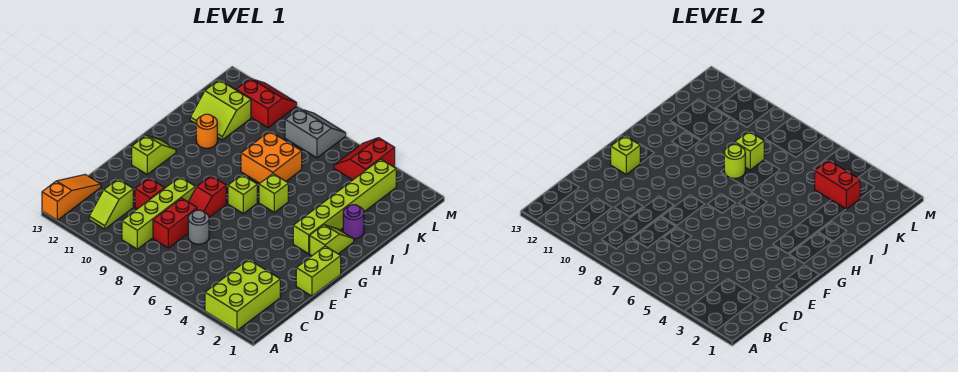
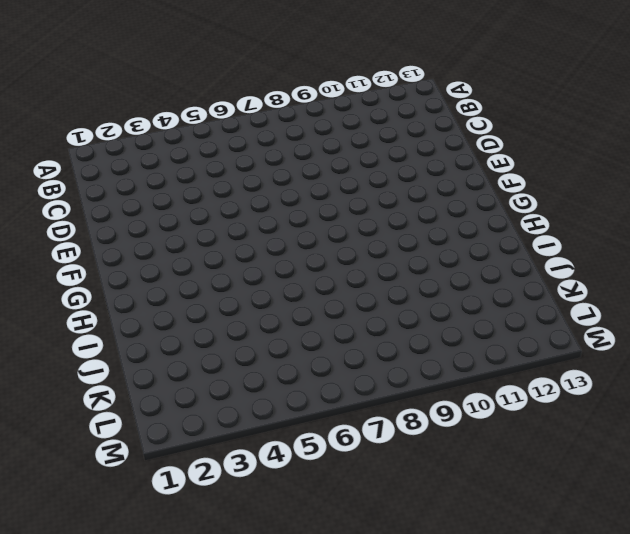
none -> lime 2x3 brick [205,260,280,331]
none -> orange 1x3 slope [42,175,101,220]
none -> lime 1x4 brick [122,177,195,249]

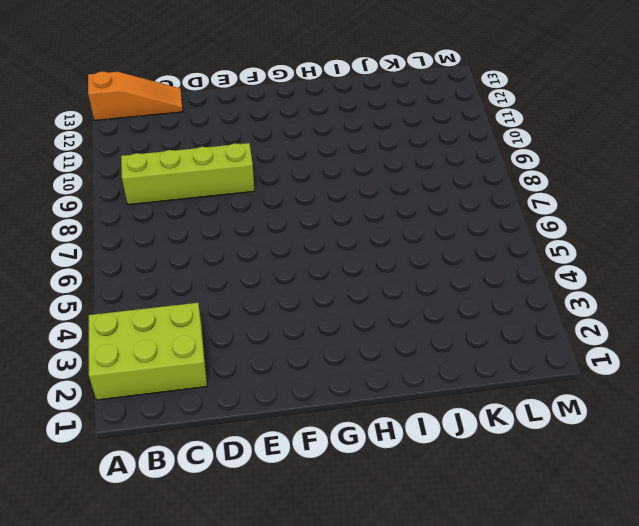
none -> lime 1x2 slope [89,179,133,229]
none -> red 1x2 brick [153,198,197,248]
none -> grey 1x1 round brick [188,210,209,244]

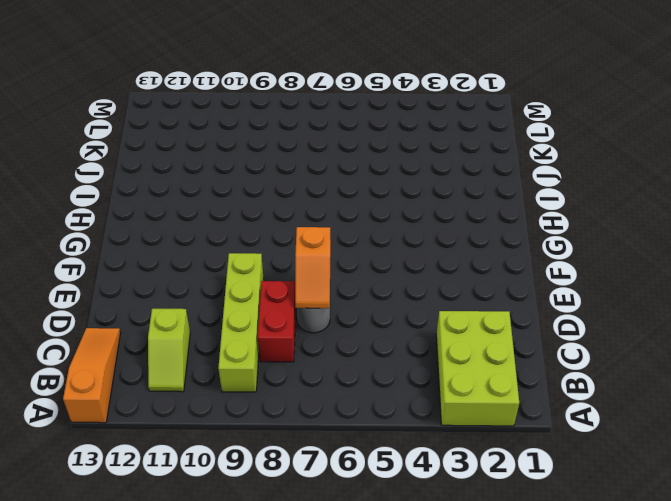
orange 1x2 slope [295,227,331,308] -> none
none -> red 1x1 brick [135,178,164,209]
none -> lime 1x2 brick [296,246,341,296]
none -> red 1x2 slope [188,176,226,217]

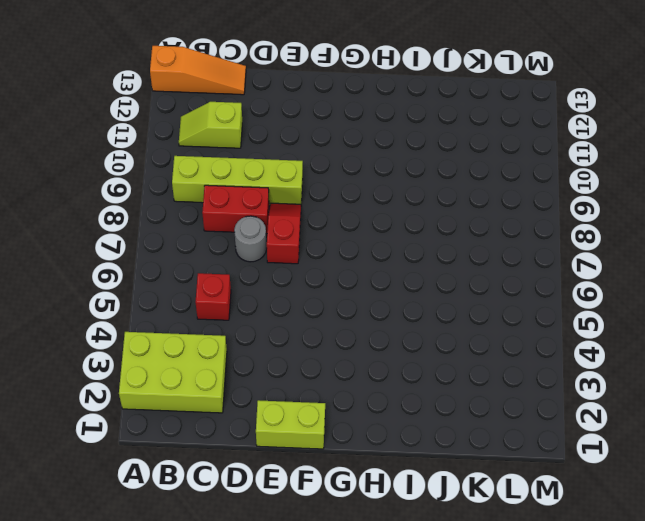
red 1x1 brick [196,273,231,320] -> red 1x1 brick moved to [135,178,164,209]
red 1x2 slope [267,203,301,264] -> red 1x2 slope turned to [188,176,226,217]
none -> lime 1x2 slope [132,135,176,174]
none -> lime 1x2 slope [310,225,354,256]
none -> lime 1x6 brick [293,159,396,254]

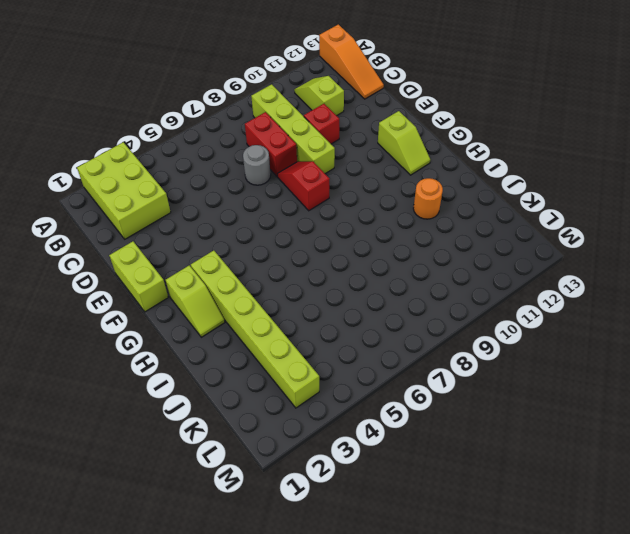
none -> lime 1x1 brick [228,175,257,214]
none -> lime 1x1 brick [259,174,288,212]
none -> purple 1x1 round brick [343,205,364,239]

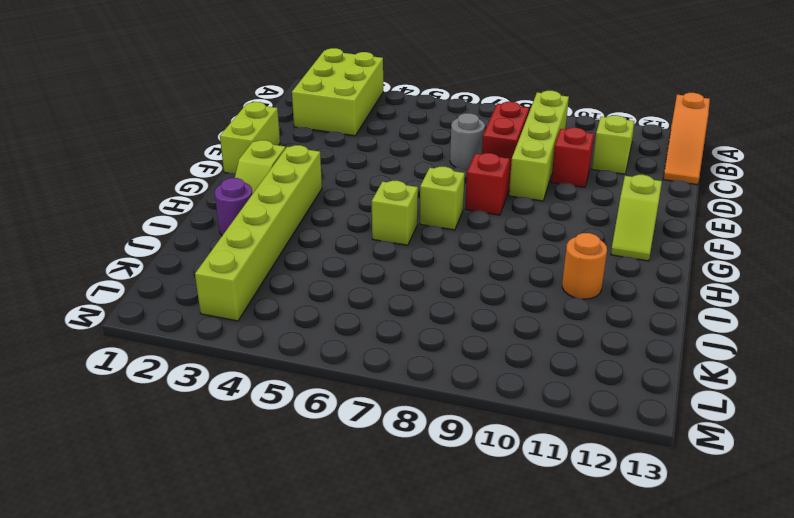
none -> orange 2x2 brick [241,131,302,183]
none -> lime 2x2 slope [190,80,251,140]
none -> red 2x2 slope [334,138,395,180]

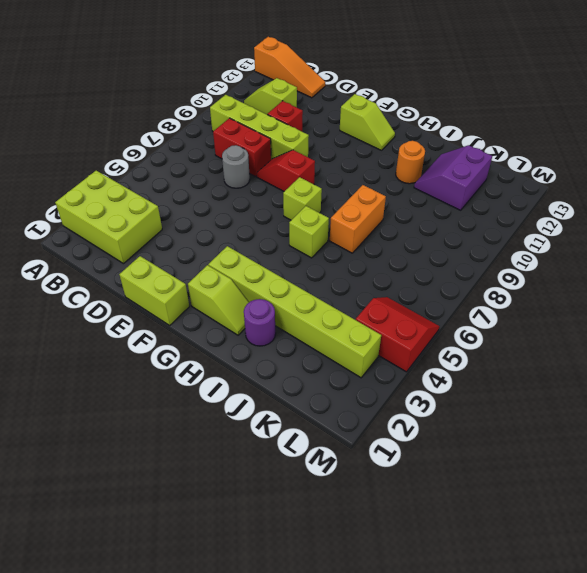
orange 1x2 brick [330,185,386,253] -> orange 2x2 brick [241,131,302,183]
purple 2x2 slope [414,145,492,210] -> lime 2x2 slope [190,80,251,140]
none -> grey 2x2 slope [285,109,346,158]
none -> red 2x2 slope [236,78,297,128]
none -> lime 1x1 brick [611,136,640,174]

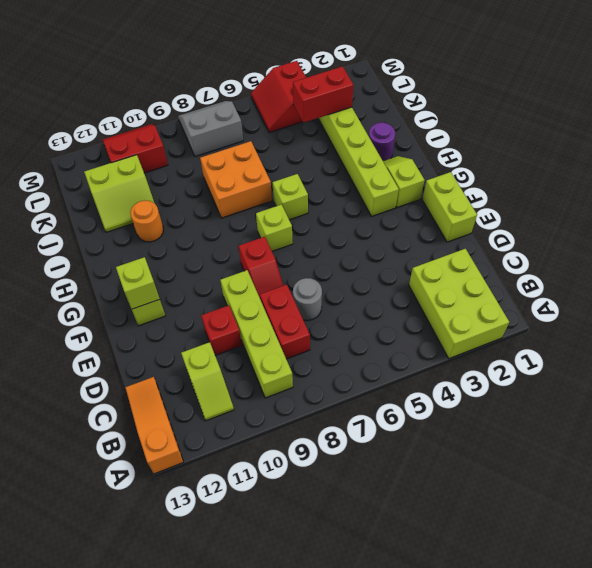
none -> lime 1x1 round brick [724,145,745,178]
none -> lime 1x1 brick [735,131,764,170]

